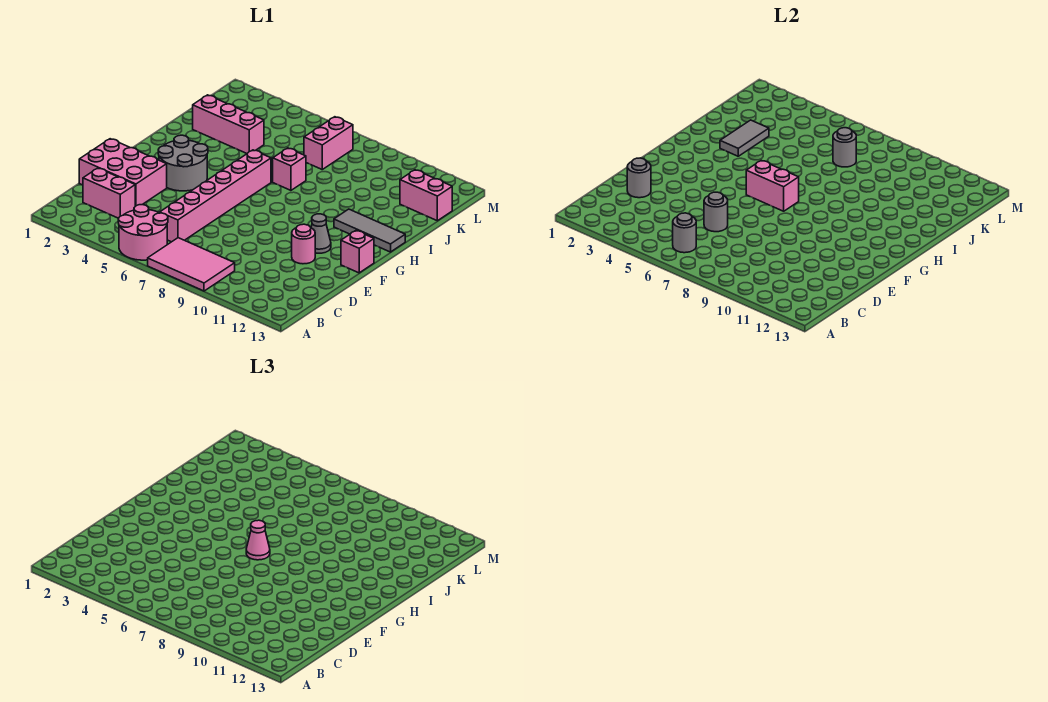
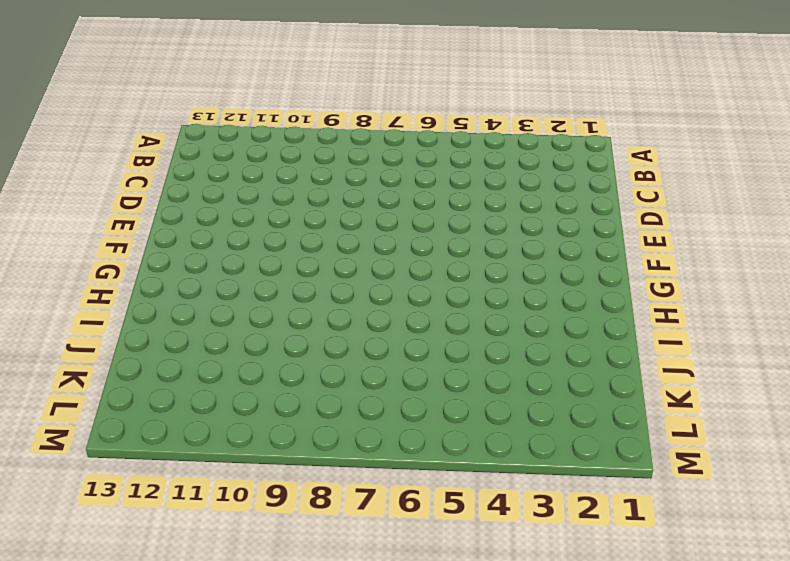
none -> pink 2x2 round brick [118,205,168,260]
none -> pink 2x3 tile [148,238,235,291]
none -> pink 1x2 brick [83,168,135,218]

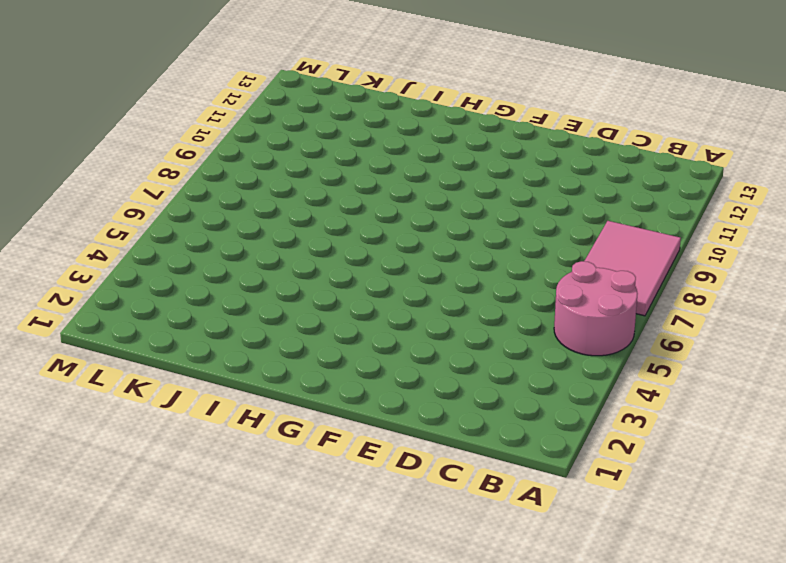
none -> pink 1x2 brick [83,168,135,218]
none -> pink 1x6 brick [160,150,271,242]
none -> pink 2x3 brick [79,139,167,206]

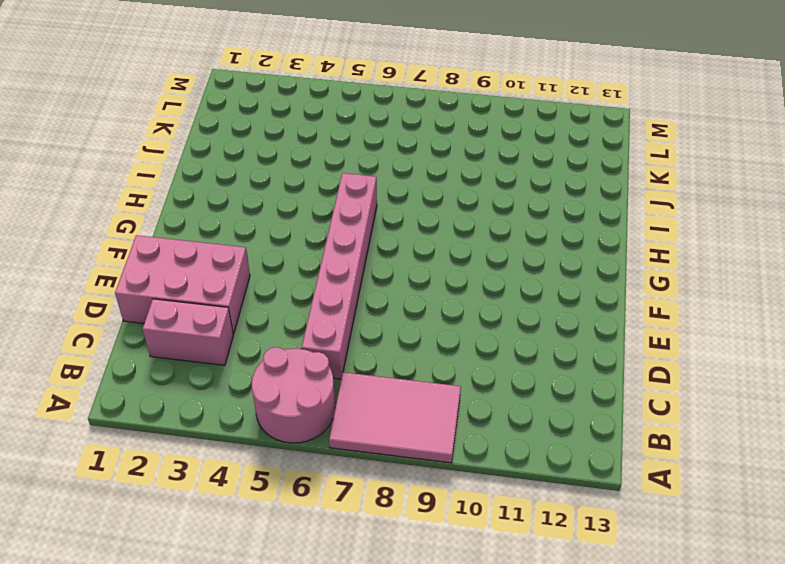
none -> pink 1x1 round brick [292,224,315,264]
none -> grey 2x2 round brick [158,135,208,191]
none -> grey 1x1 cone [311,214,331,253]

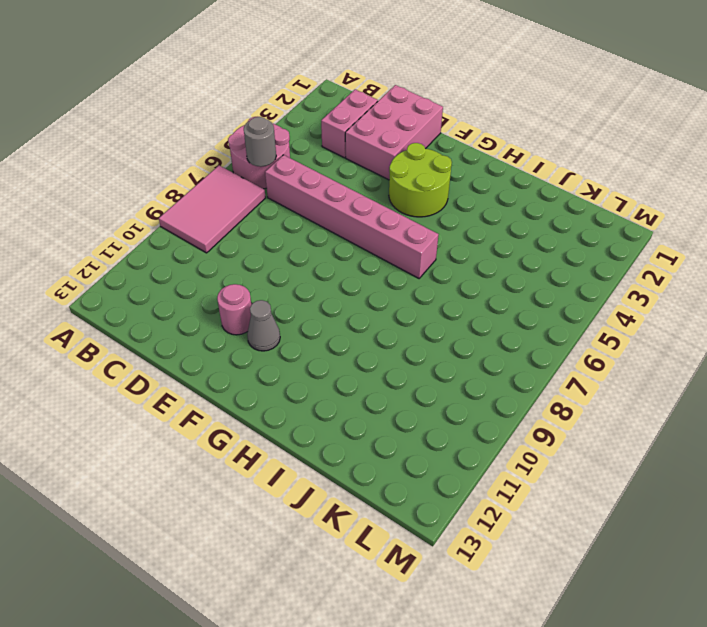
lime 2x2 round brick [389,143,452,217] -> grey 2x2 round brick [158,135,208,191]
none -> pink 1x1 brick [341,231,374,273]
none -> grey 1x3 tile [334,209,405,252]
none -> pink 1x1 brick [273,148,306,190]

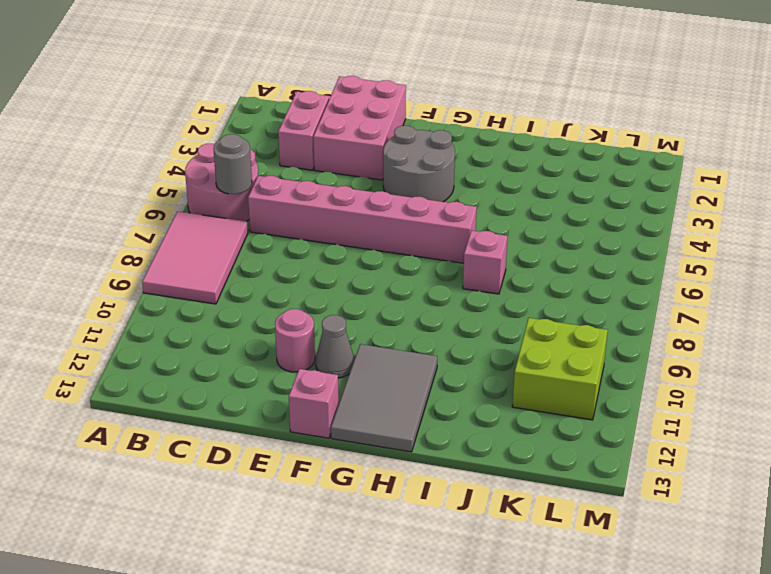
grey 2x3 tile [331,344,437,452] -> grey 1x3 tile [334,209,405,252]
lime 2x2 brick [512,318,608,420] -> none
none -> pink 1x3 brick [193,95,264,153]
none -> pink 1x2 brick [304,117,353,169]
none -> pink 1x2 brick [400,170,452,221]

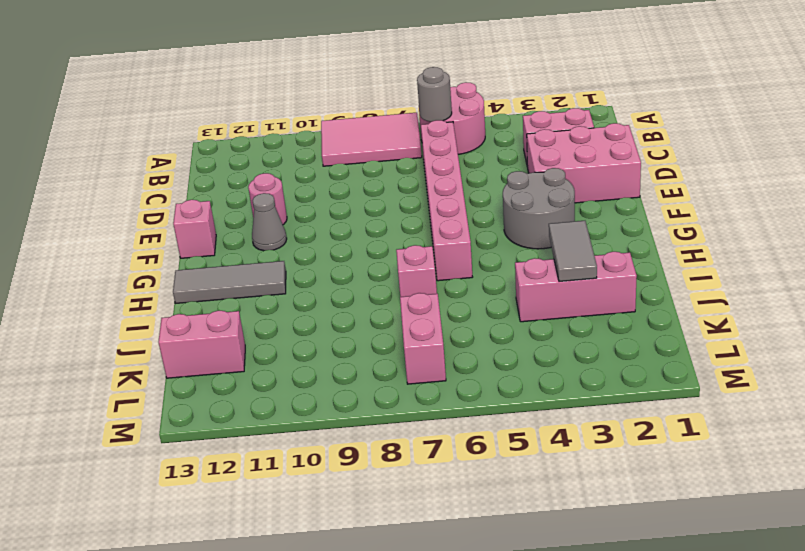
none -> grey 1x1 round brick [627,158,651,198]
none -> grey 1x1 round brick [704,192,728,232]
none -> pink 1x2 brick [746,160,799,211]

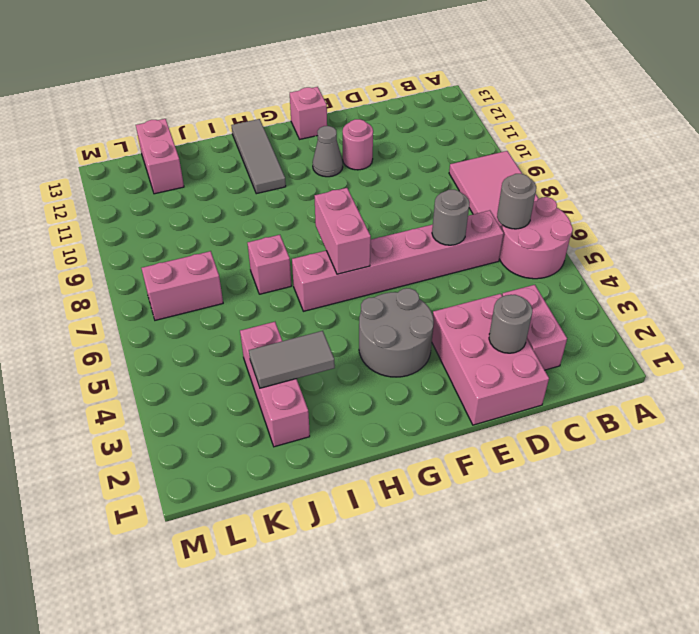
none -> grey 1x1 round brick [833,128,856,167]
none -> pink 1x1 cone [246,520,270,560]

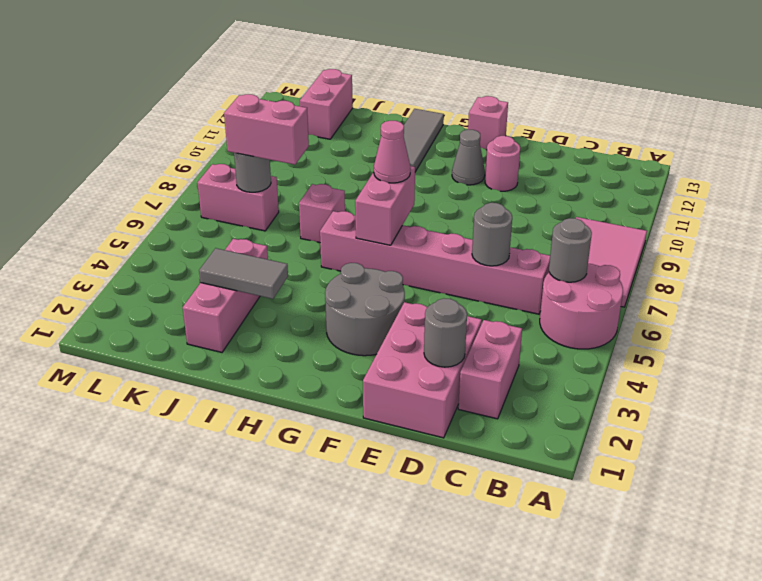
pink 1x2 brick [224,94,309,165] -> none

